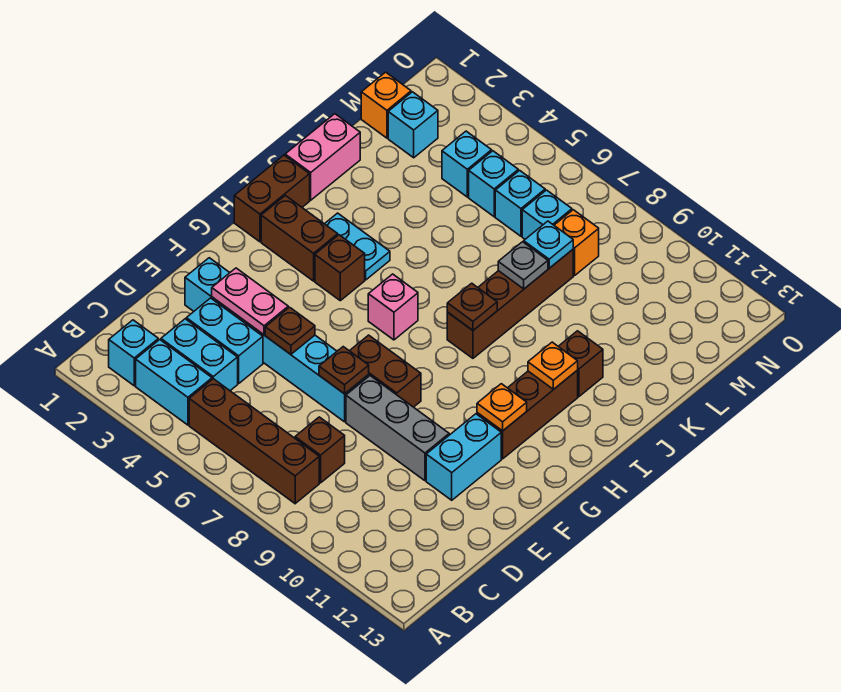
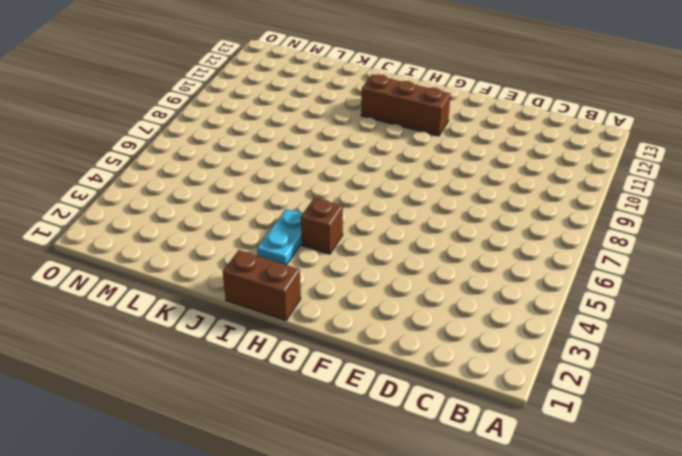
none -> cyan 1x1 brick [109,320,158,386]
none -> cyan 1x2 brick [136,340,212,425]
none -> brown 1x4 brick [189,379,319,504]
none -> cyan 1x2 brick [161,319,238,391]

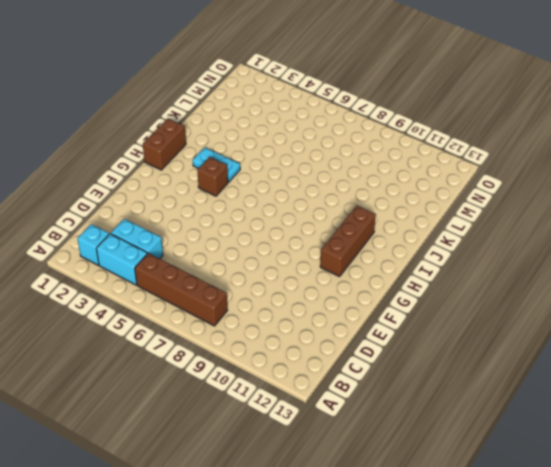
none -> brown 1x1 brick [295,417,345,483]
none -> cyan 1x2 brick [186,298,263,383]
none -> cyan 1x6 brick [185,258,369,422]
none -> grey 1x3 brick [346,376,449,481]

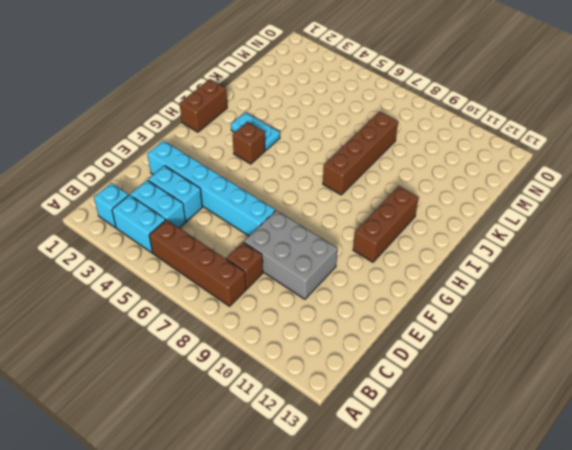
grey 2x3 brick [244,210,337,299] -> grey 1x3 brick [346,376,449,481]
none -> cyan 1x2 brick [426,414,501,500]
none -> brown 1x2 brick [350,335,421,407]
none -> brown 1x2 brick [261,196,338,281]
none -> pink 1x1 brick [368,274,418,340]

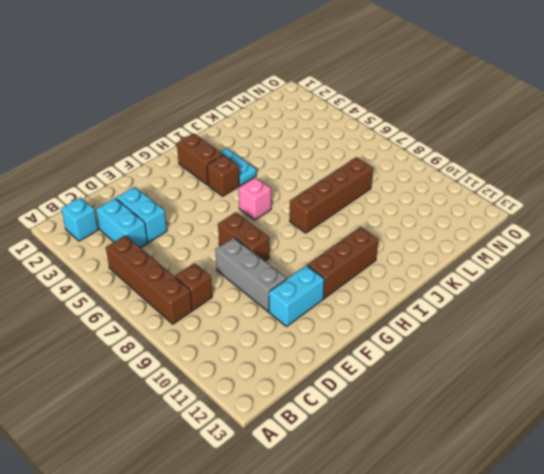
none -> cyan 1x2 brick [136,340,212,425]
none -> cyan 1x6 brick [185,258,369,422]
none -> brown 1x2 brick [234,155,310,242]
none -> pink 1x2 brick [285,114,360,200]

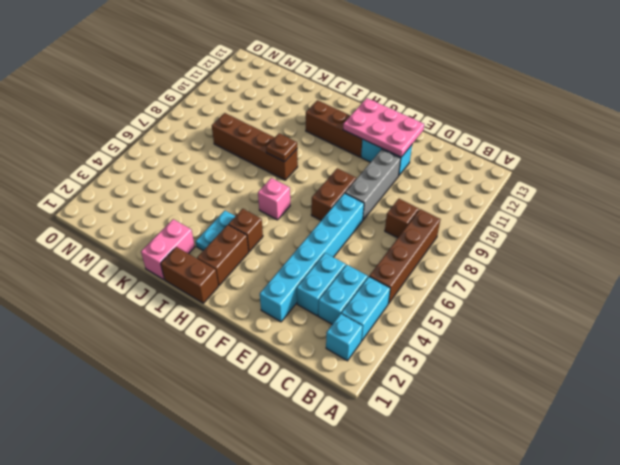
pink 2x3 plate [343,98,424,157] -> orange 1x1 plate [477,384,527,431]
pink 1x2 brick [141,219,195,280] -> pink 1x2 brick turned to [285,114,360,200]
none -> brown 1x1 brick [558,331,603,397]
none -> orange 1x1 brick [361,72,411,138]
none -> cyan 1x1 brick [388,92,438,158]
none -> cyan 1x1 brick [442,131,492,197]

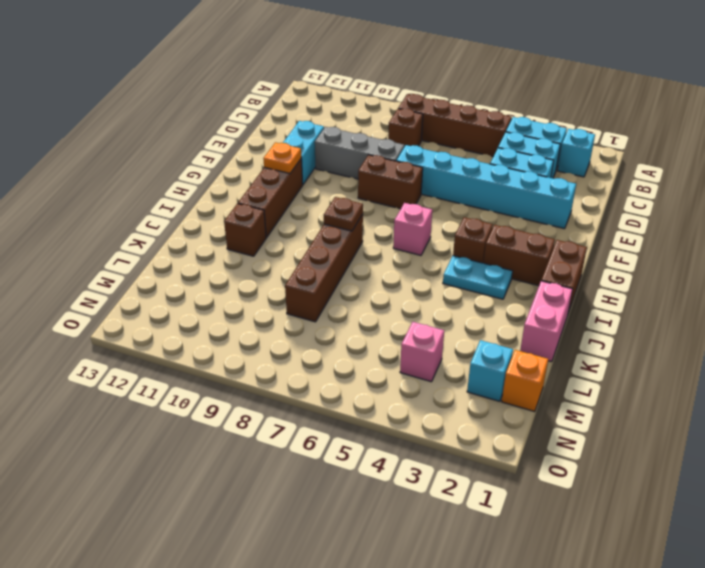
pink 1x1 brick [400,322,444,382] -> cyan 1x1 brick [442,131,492,197]
none -> cyan 1x1 brick [469,151,518,217]
none -> cyan 1x1 brick [495,170,545,236]
none -> cyan 1x1 brick [522,190,572,239]
none -> orange 1x1 brick [554,210,599,276]

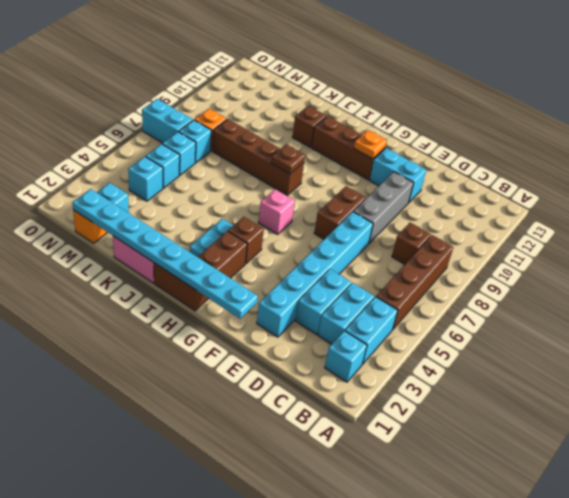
cyan 1x8 plate [73,189,258,319] -> none
cyan 1x2 brick [142,99,193,143] -> none
none -> pink 1x2 plate [212,268,288,335]
none -> brown 1x1 plate [265,307,315,354]
none -> brown 1x1 plate [319,347,369,394]
none -> orange 1x1 plate [528,342,578,390]

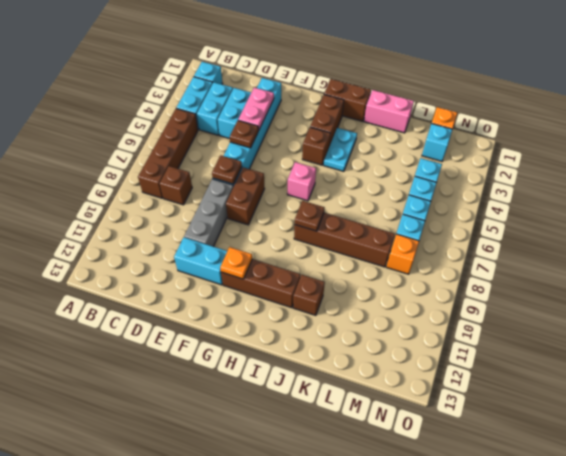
none -> orange 1x1 plate [528,342,578,390]
none -> grey 1x1 plate [498,242,548,289]
none -> cyan 1x1 plate [524,221,573,268]

